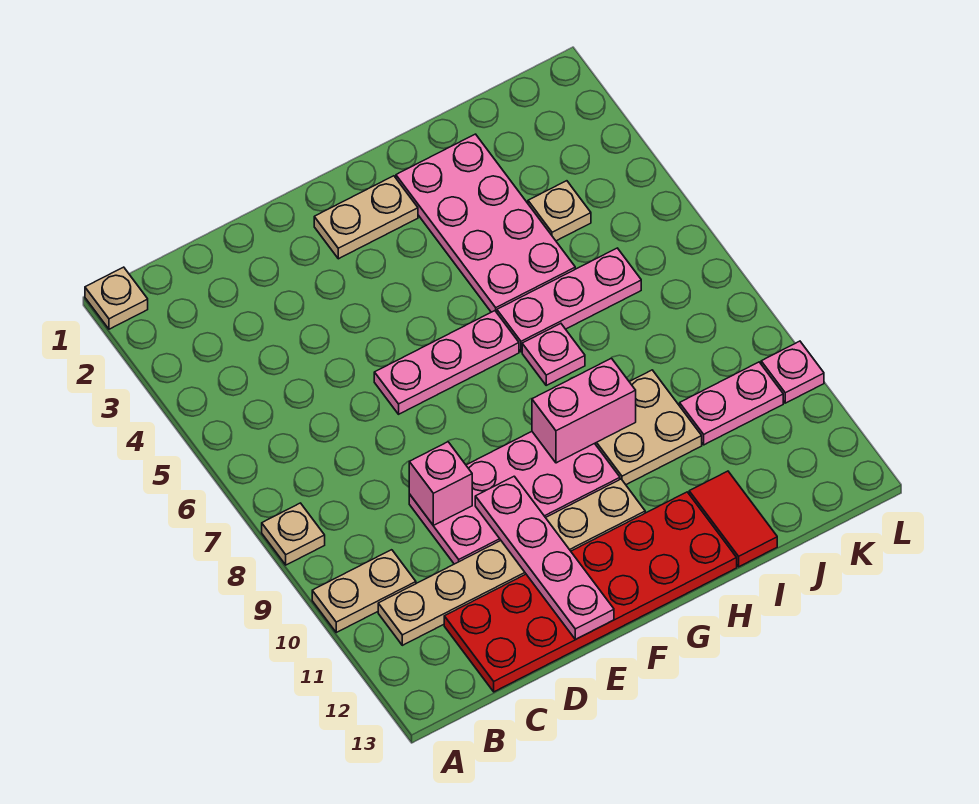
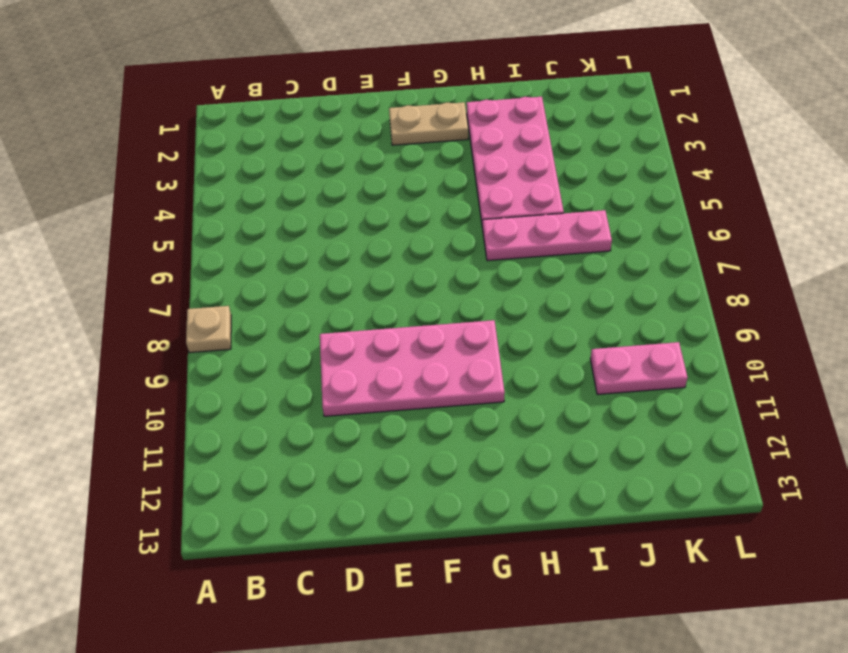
none -> tan 1x1 plate [85,267,148,329]
none -> tan 1x2 plate [312,550,416,632]
none -> tan 1x6 plate [378,479,645,645]

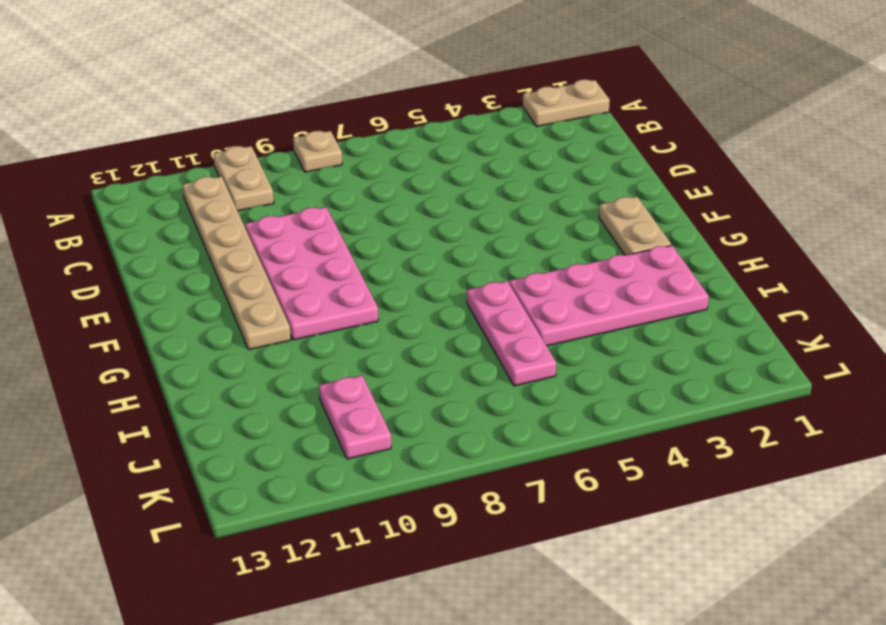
tan 1x2 plate [523,79,610,126] -> tan 1x1 plate [85,267,148,329]
none -> red 2x6 plate [444,492,737,692]
none -> pink 1x3 plate [374,311,519,414]
none -> pink 1x1 plate [522,324,585,385]

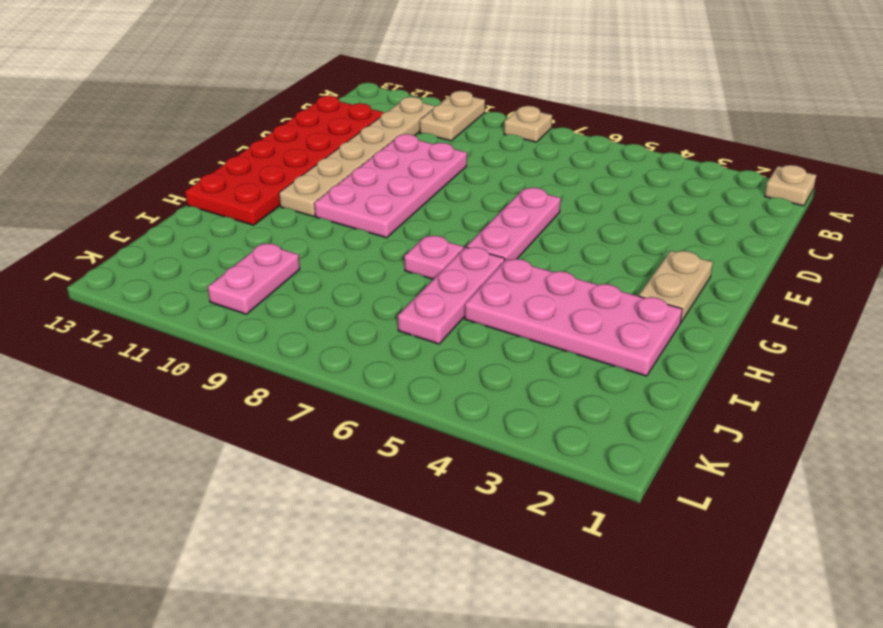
none -> tan 2x2 plate [595,370,702,485]
none -> red 1x2 tile [689,471,777,567]
none -> tan 1x1 plate [528,181,591,241]

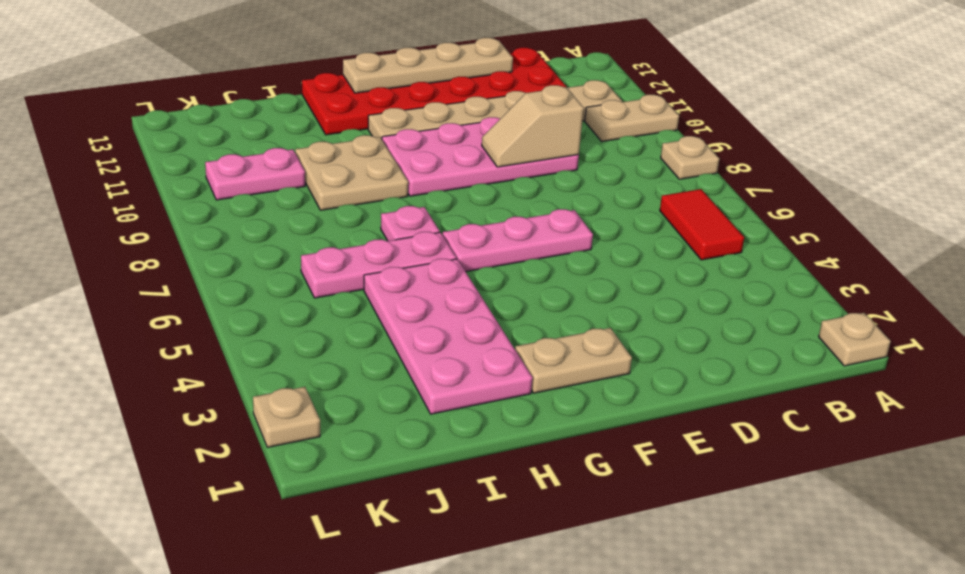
red 1x2 tile [660,189,744,260] -> red 1x2 tile moved to [689,471,777,567]
tan 1x2 slope [482,85,584,167] -> pink 1x1 brick [409,442,472,525]
tan 1x4 plate [343,38,513,93] -> pink 1x4 plate [475,476,614,639]
tan 1x1 plate [253,387,320,447] -> tan 1x1 plate moved to [528,181,591,241]
none -> pink 1x1 plate [761,341,824,403]
none -> pink 1x2 brick [532,358,636,463]

